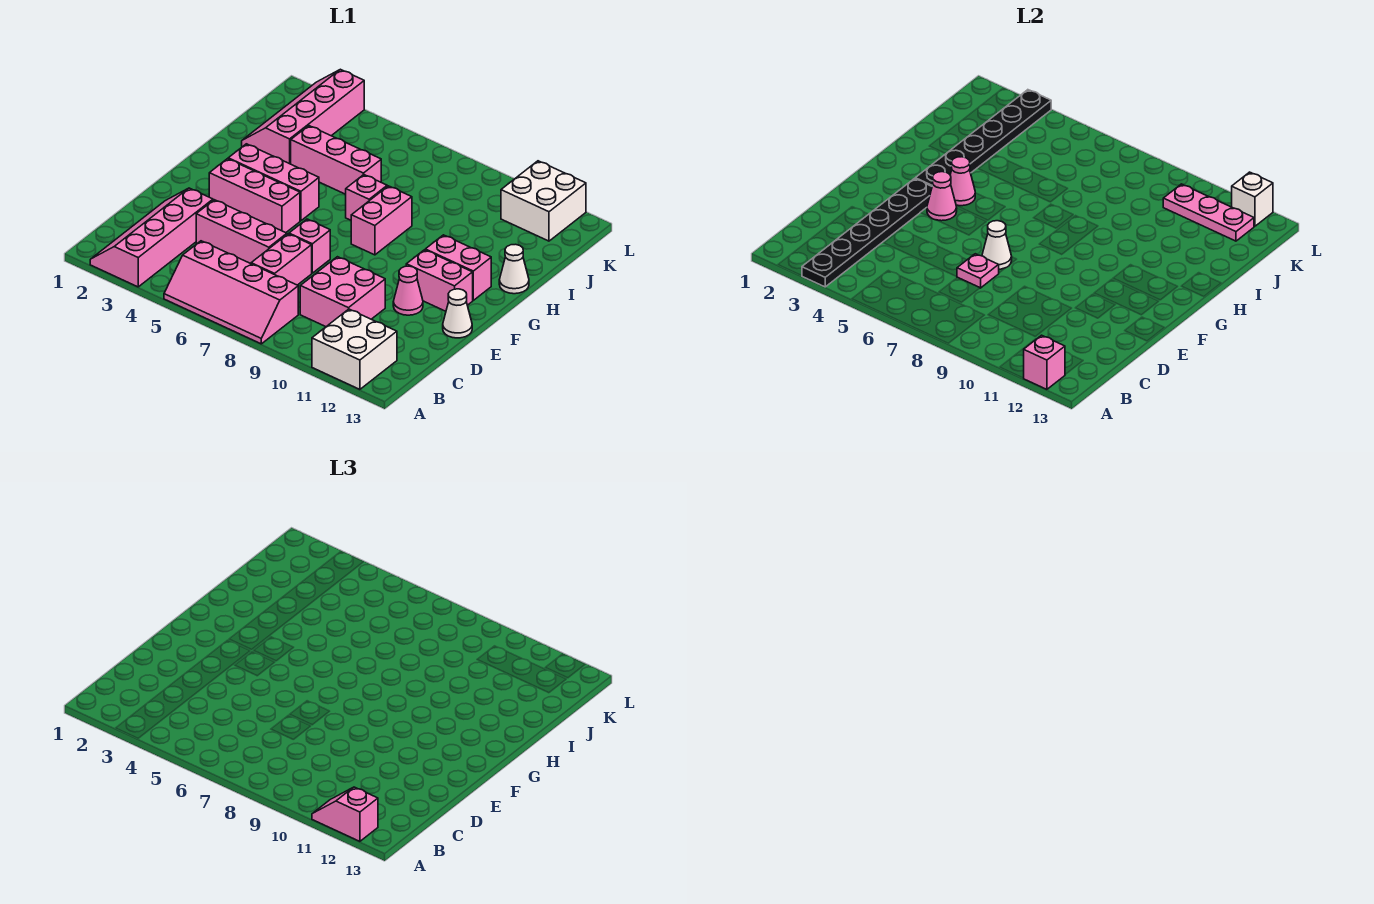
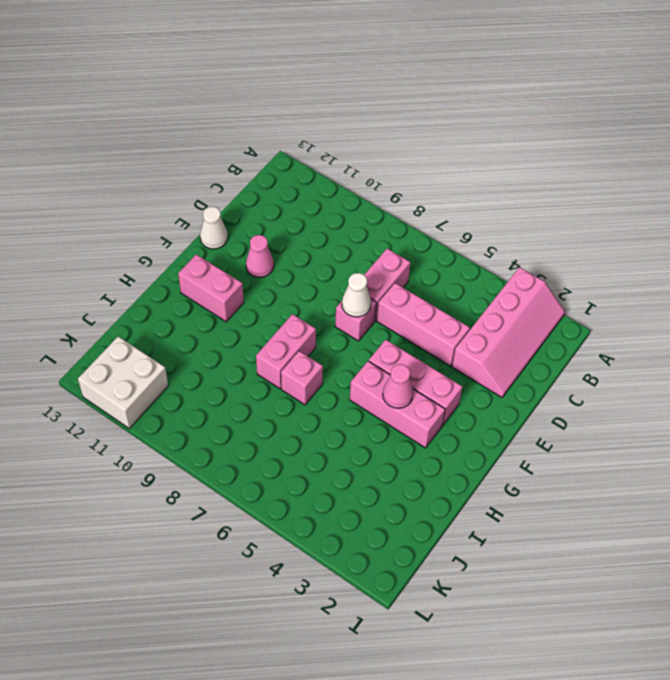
none -> pink 2x4 slope [164,241,298,344]
none -> white 2x2 brick [312,309,397,389]
none -> pink 2x2 brick [300,257,385,327]

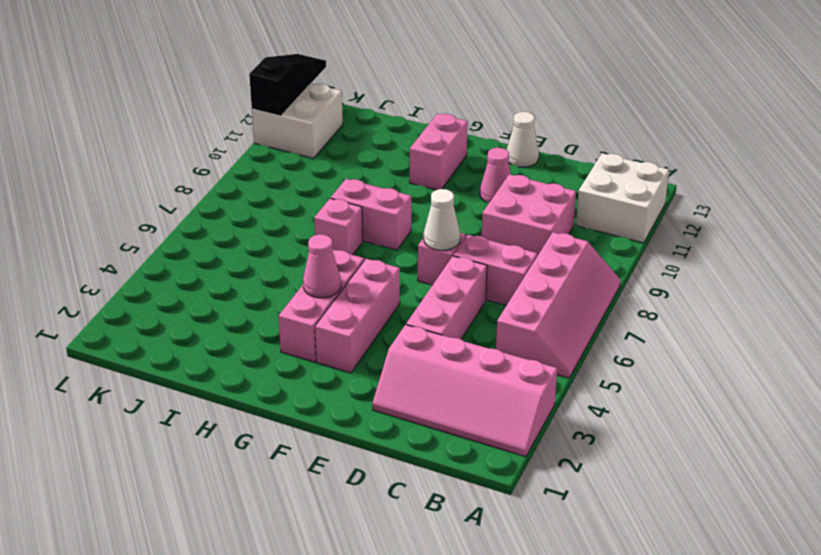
black 1x3 slope [249,54,326,116] -> white 1x1 brick [1232,172,1273,226]
none -> pink 1x2 brick [406,250,473,311]
none -> white 1x1 cone [499,244,529,294]
none -> pink 2x4 slope [242,69,364,164]

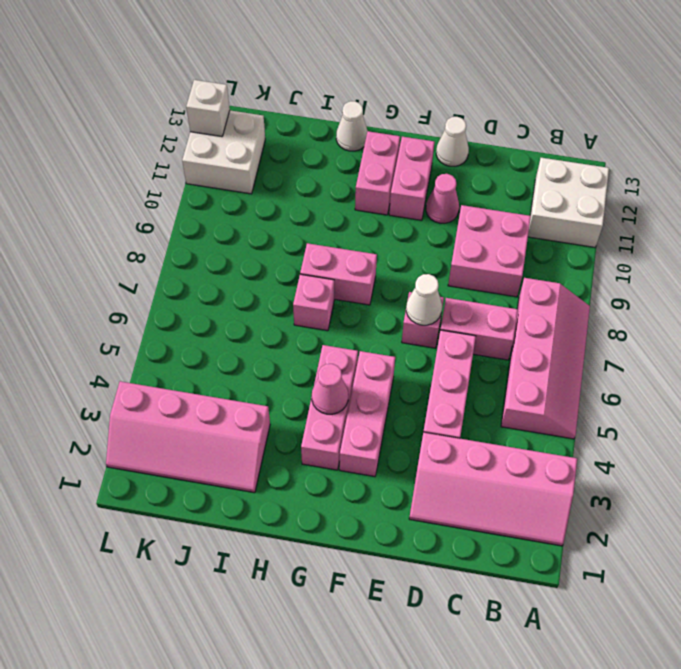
none -> pink 1x3 brick [291,126,381,194]
none -> black 1x6 plate [802,179,932,287]
none -> pink 1x1 brick [1024,335,1065,389]

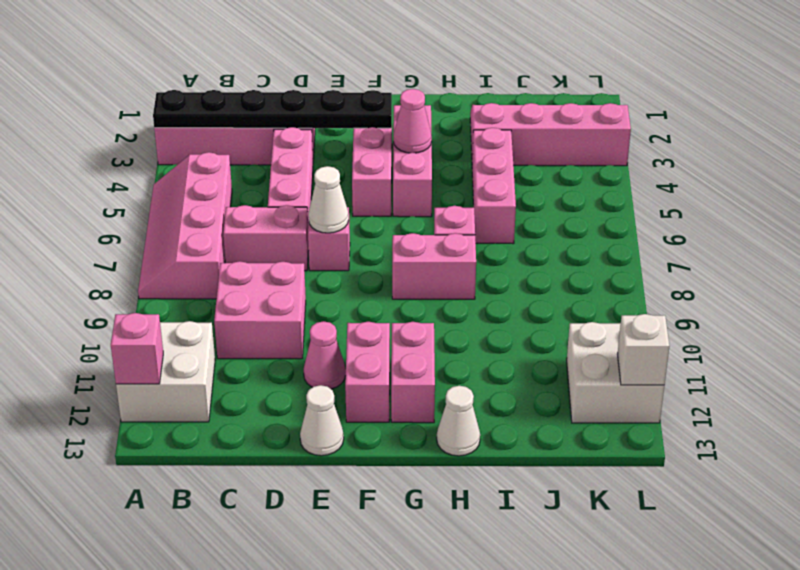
none -> pink 1x1 plate [957,254,999,288]
none -> pink 1x1 cone [927,172,957,221]
none -> black 1x6 plate [915,90,1051,186]

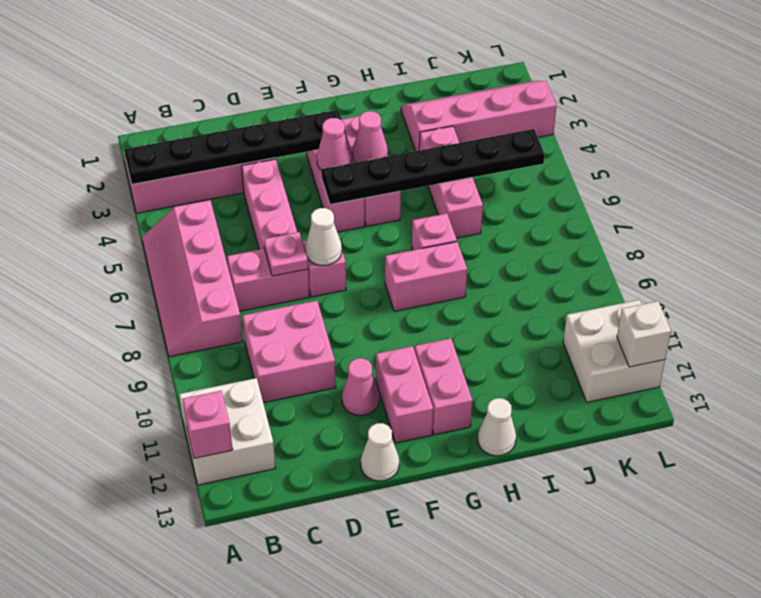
black 1x6 plate [321,129,545,205] -> black 1x6 plate moved to [915,90,1051,186]
none -> pink 1x3 plate [1163,184,1254,241]
none -> pink 1x2 slope [312,787,378,841]

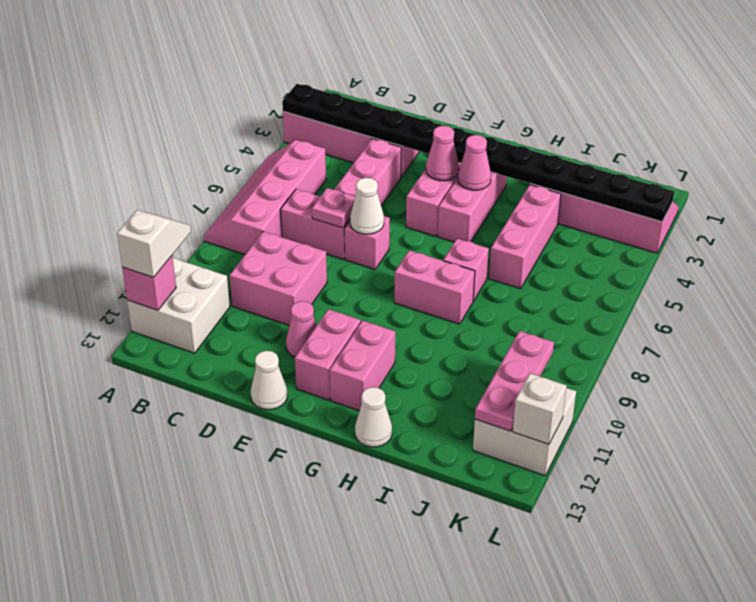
white 1x2 slope [117,210,191,277] -> pink 1x2 slope [312,787,378,841]

